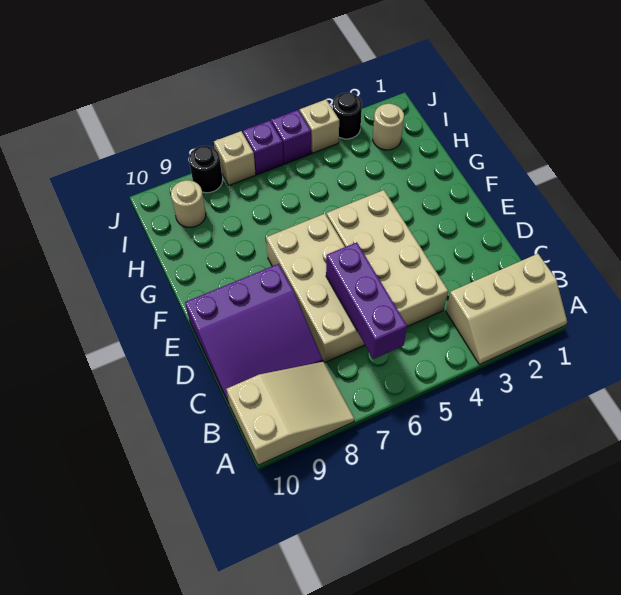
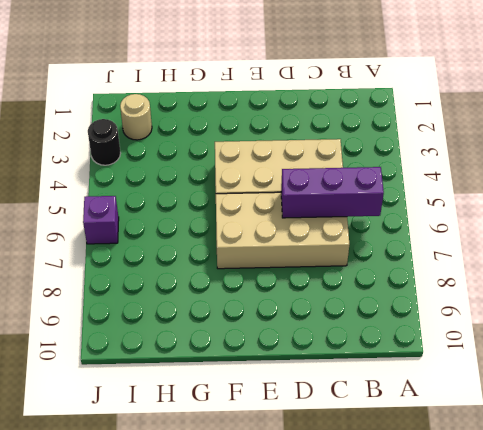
none -> tan 2x3 slope [446,254,567,364]
none -> tan 2x3 slope [227,362,354,465]
none -> purple 3x3 slope [185,264,323,403]

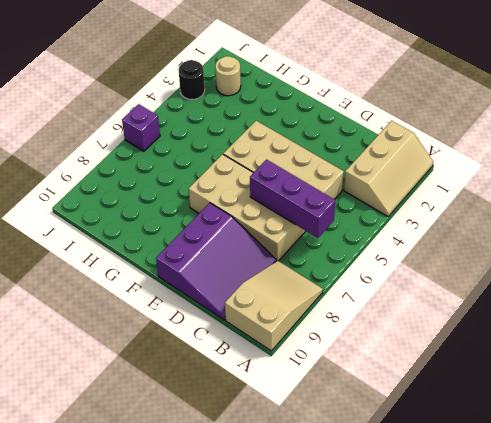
none -> tan 1x1 round brick [171,180,206,227]
none -> tan 1x1 brick [300,100,339,153]
none -> purple 1x1 brick [271,110,311,164]

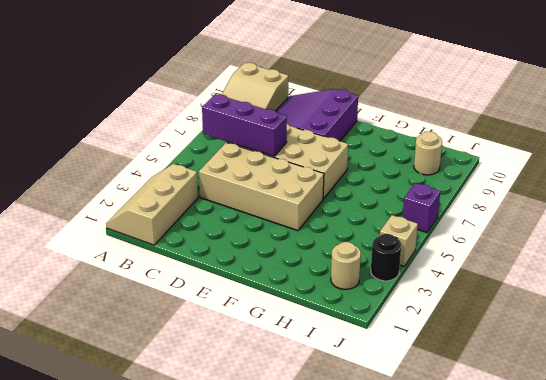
none -> purple 1x1 brick [271,110,311,164]
none -> tan 1x1 brick [214,131,256,185]
none -> black 1x1 round brick [189,146,223,193]

